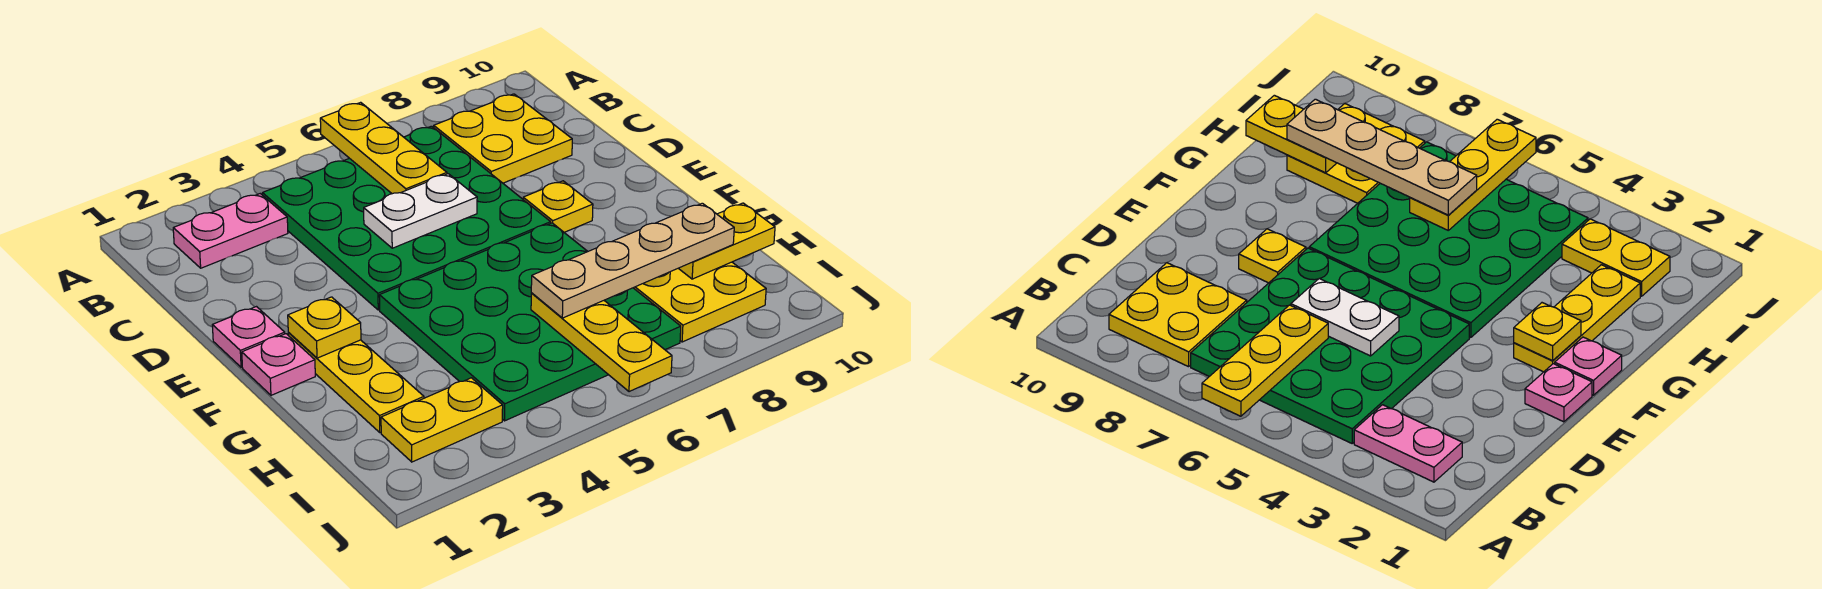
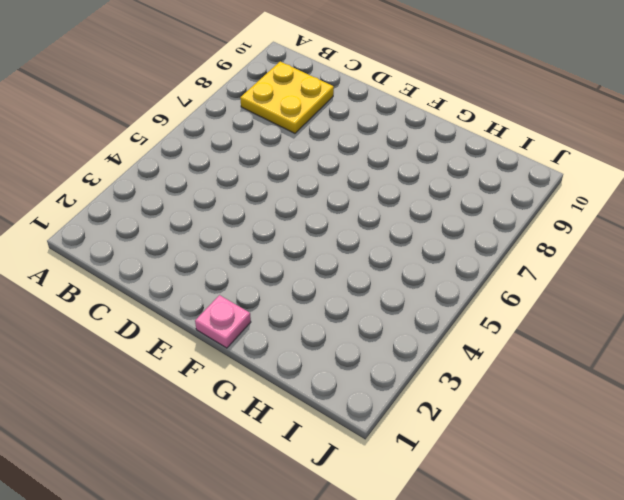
none -> pink 1x2 plate [173,194,288,268]
none -> green 4x4 plate [262,126,551,310]
none -> pink 1x1 plate [212,307,285,367]

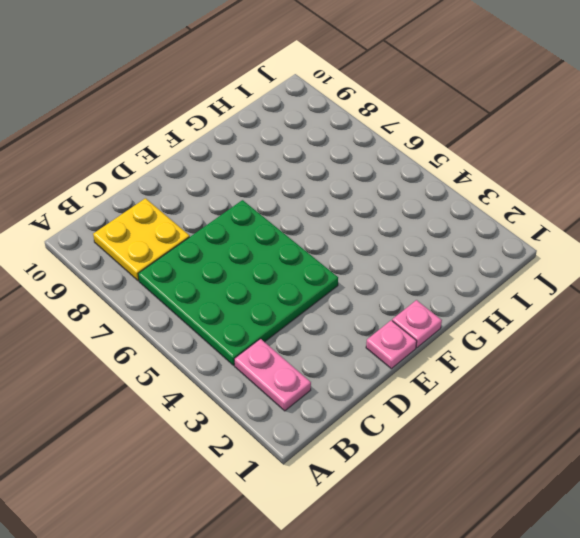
none -> yellow 1x1 plate [523,181,593,232]
none -> yellow 1x3 plate [288,332,424,433]
none -> green 4x4 plate [379,223,681,421]

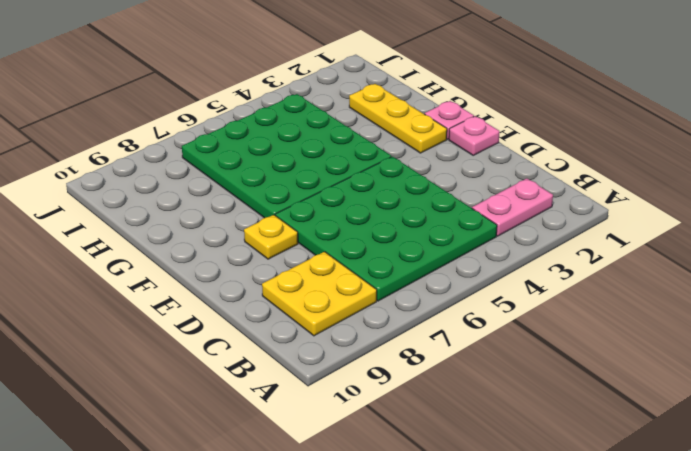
none -> yellow 2x2 plate [634,262,766,342]
none -> yellow 1x2 plate [381,378,503,462]
none -> yellow 1x3 plate [320,102,447,194]

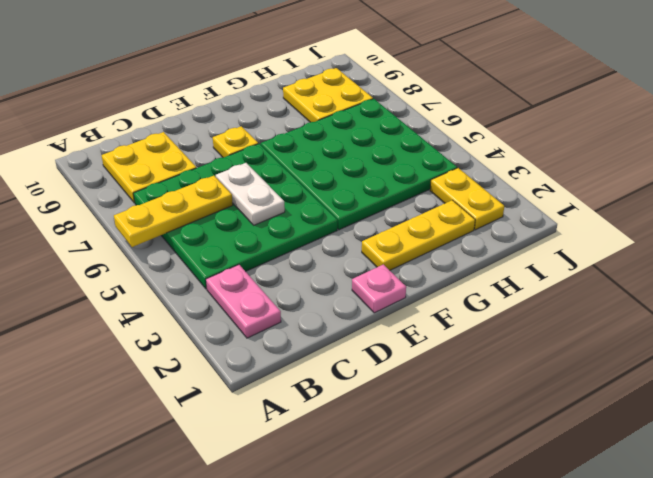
none -> pink 1x1 plate [242,334,315,395]
none -> yellow 1x1 plate [288,297,361,358]
none -> yellow 1x3 plate [531,293,672,392]

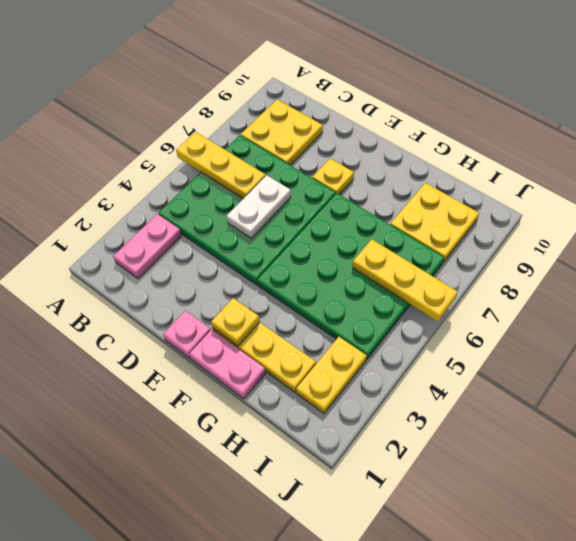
pink 1x2 plate [189,329,266,399] -> pink 1x1 plate [242,334,315,395]
none -> yellow 1x2 plate [678,203,775,279]
none -> tan 1x4 plate [531,203,734,318]

